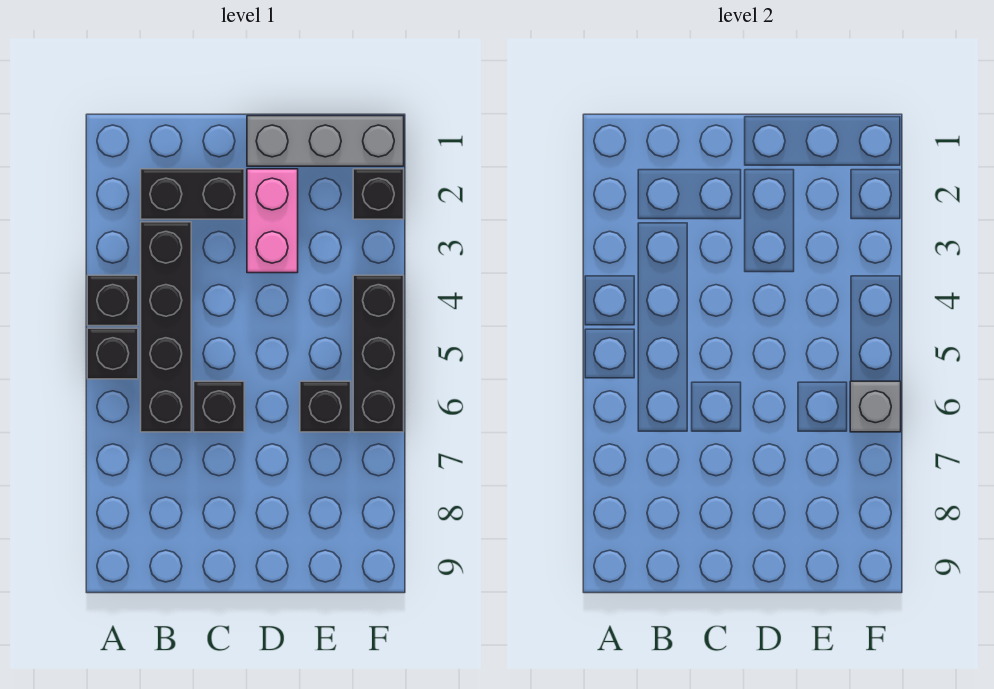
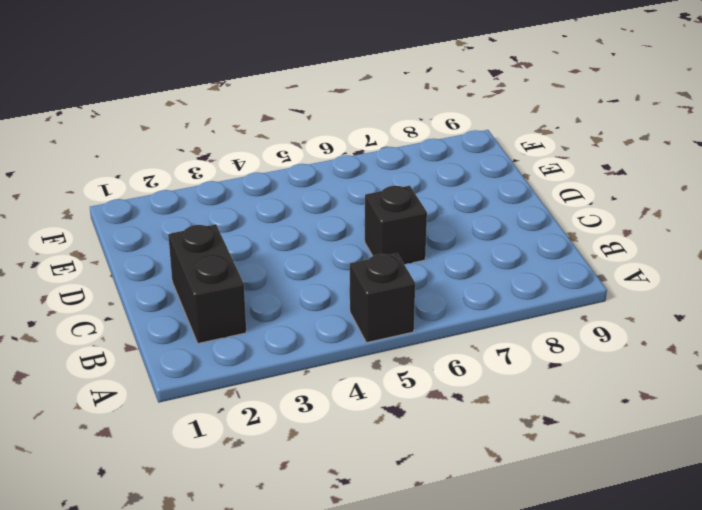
none -> black 1x1 brick [87,275,138,326]
none -> black 1x4 brick [141,222,191,432]

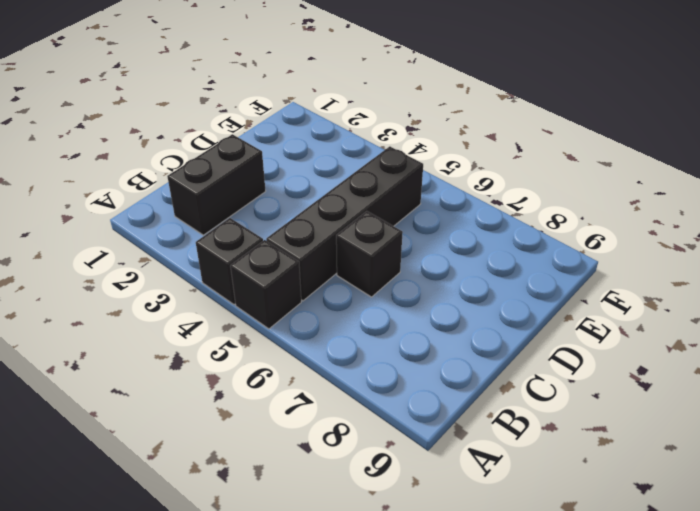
black 1x4 brick [266,146,423,301] -> black 1x4 brick turned to [141,222,191,432]
none -> grey 1x3 brick [247,116,404,166]
none -> pink 1x2 brick [247,169,298,273]

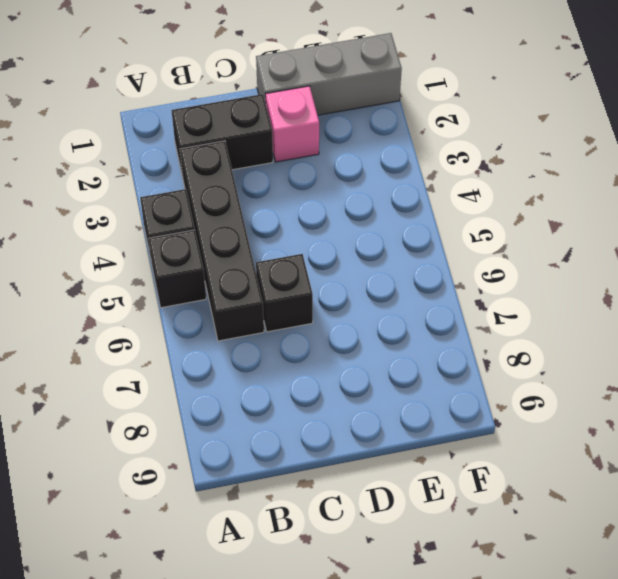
pink 1x1 brick [265,86,319,162] -> pink 1x2 brick [247,169,298,273]
none -> black 1x1 brick [300,381,351,432]
none -> black 1x1 brick [353,169,404,219]

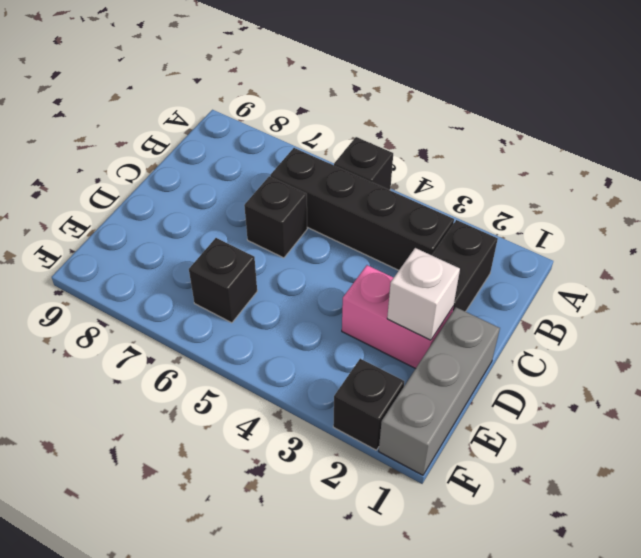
white 1x1 brick [387,248,460,340] -> none
none -> black 1x1 brick [87,275,138,326]
none -> black 1x3 brick [353,275,404,432]

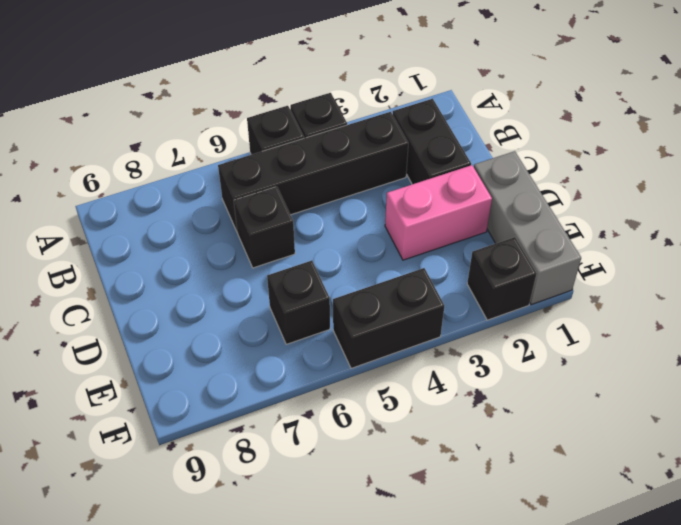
black 1x2 brick [333,268,444,368] -> black 1x3 brick [353,275,404,432]
none -> grey 1x1 brick [850,381,901,432]

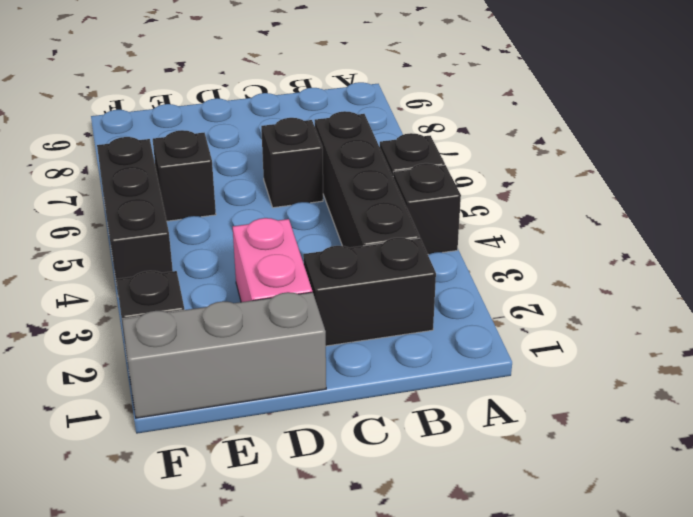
none -> grey 1x1 brick [850,381,901,432]

